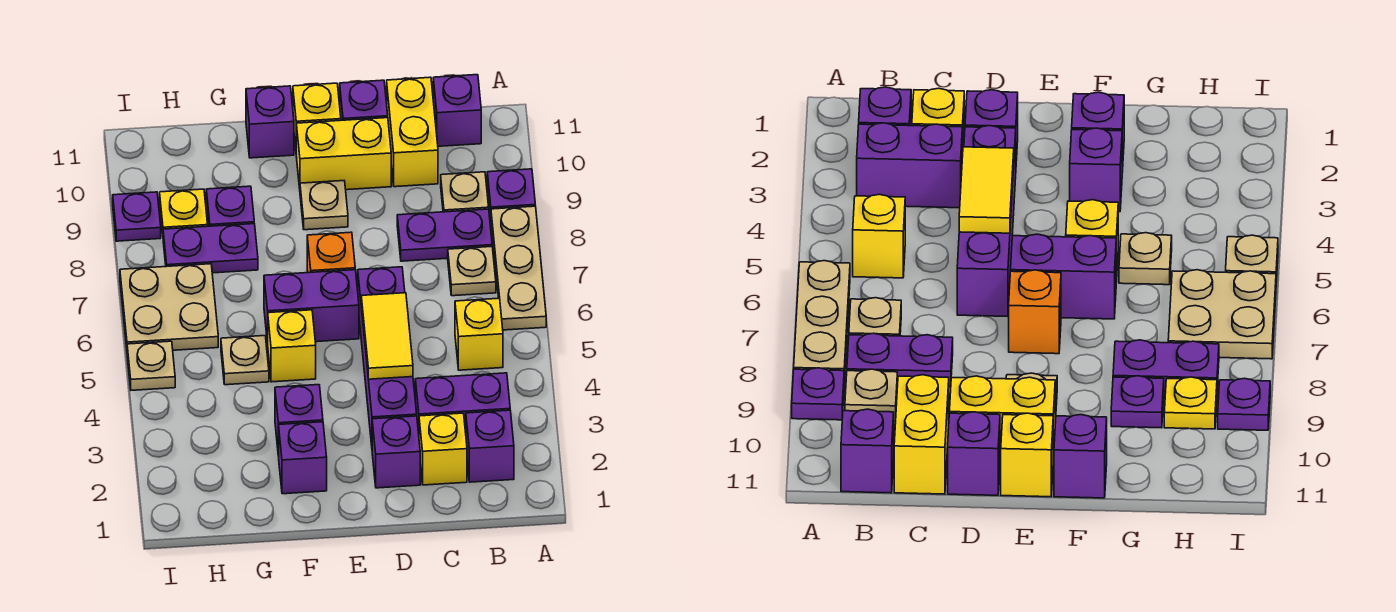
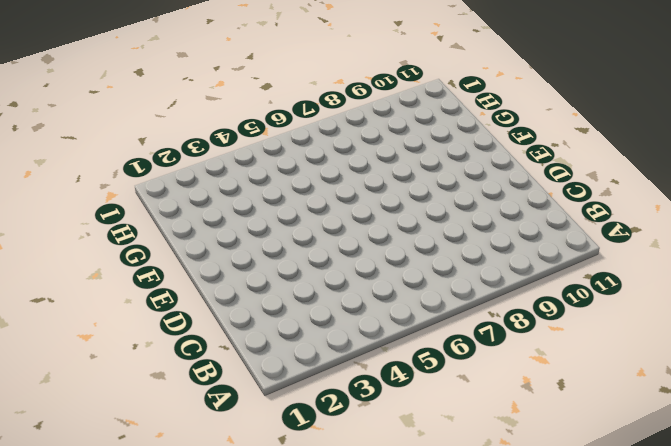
none -> tan 1x3 plate [491,206,546,330]
none -> purple 1x1 plate [487,169,535,215]
none -> purple 1x1 brick [466,410,514,482]
none -> purple 1x2 brick [415,373,510,433]

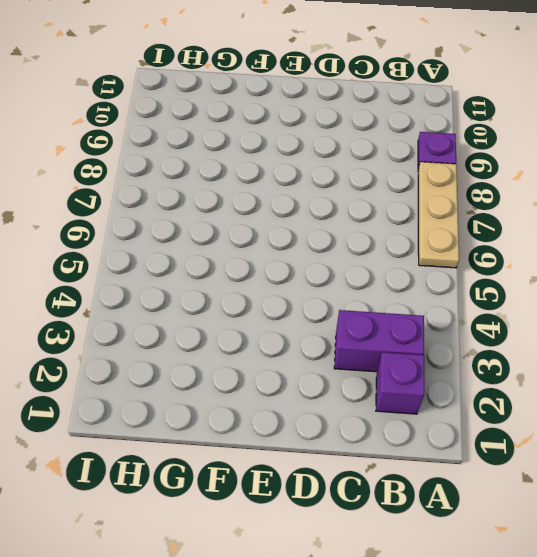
none -> yellow 1x1 brick [455,298,503,370]
none -> tan 1x1 plate [448,247,496,296]
none -> purple 1x2 plate [397,209,492,261]
none -> tan 1x1 plate [441,172,489,212]

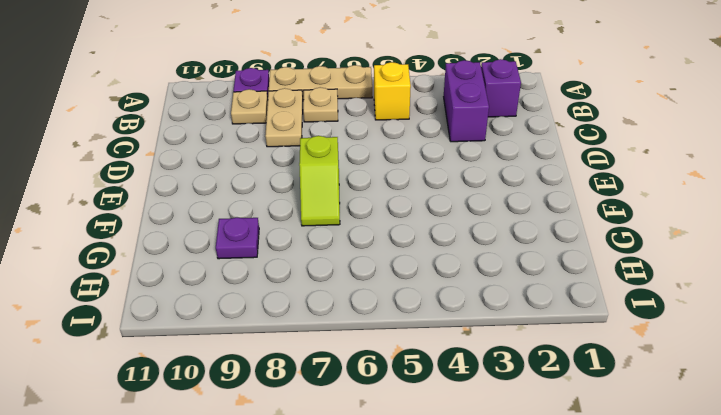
tan 1x2 plate [265,88,303,147] -> purple 1x2 plate [397,209,492,261]
lime 1x2 slope [299,136,340,226] -> orange 1x1 brick [307,232,355,273]
none -> purple 1x1 brick [433,75,481,146]
none -> yellow 1x1 brick [419,413,467,485]
none -> yellow 1x2 brick [387,77,438,187]
none -> purple 1x1 brick [372,416,420,488]

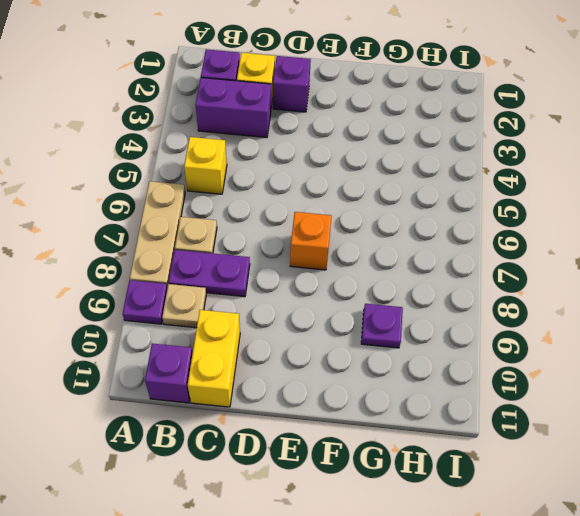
none -> purple 1x4 brick [358,267,417,445]
none -> yellow 1x2 brick [296,118,391,190]
none -> purple 1x1 brick [340,80,388,120]
none -> purple 1x2 brick [264,270,359,344]

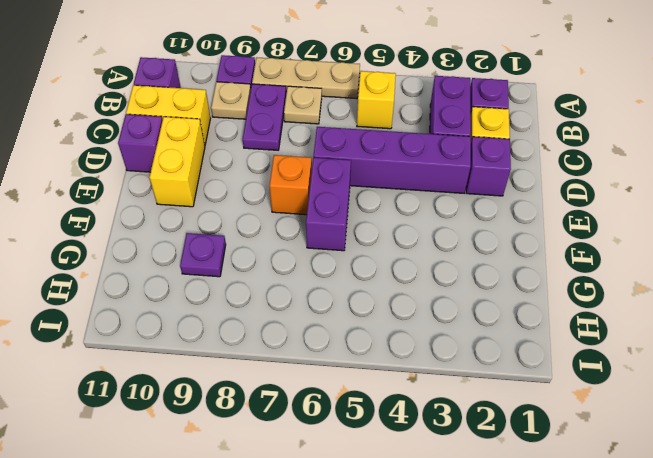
none -> tan 1x1 plate [300,181,348,230]
none -> yellow 1x1 brick [293,83,341,147]
none -> purple 1x1 brick [279,422,327,494]
none -> purple 1x1 brick [275,385,323,456]

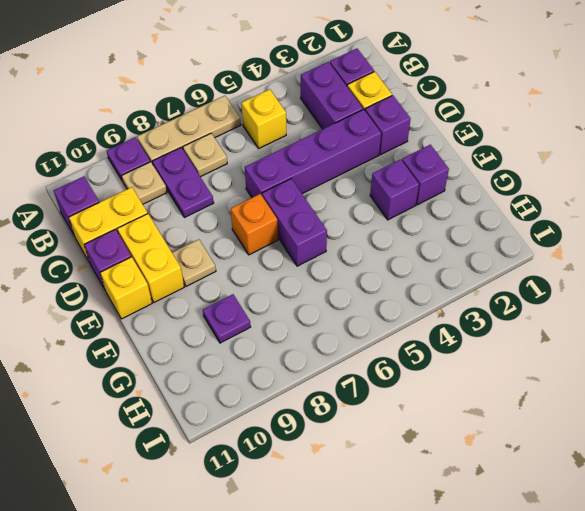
none -> yellow 1x1 brick [268,310,316,382]
none -> purple 1x1 brick [246,86,294,158]
none -> tan 1x1 plate [221,336,269,385]
none -> purple 1x2 plate [163,224,258,273]

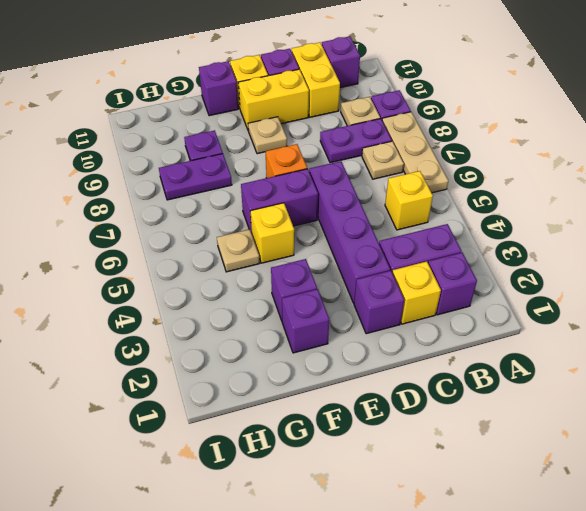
none -> tan 2x2 plate [120,264,218,350]
none -> yellow 1x1 plate [160,189,208,233]
none -> tan 1x1 plate [127,341,175,390]
none -> purple 1x1 plate [113,192,161,241]

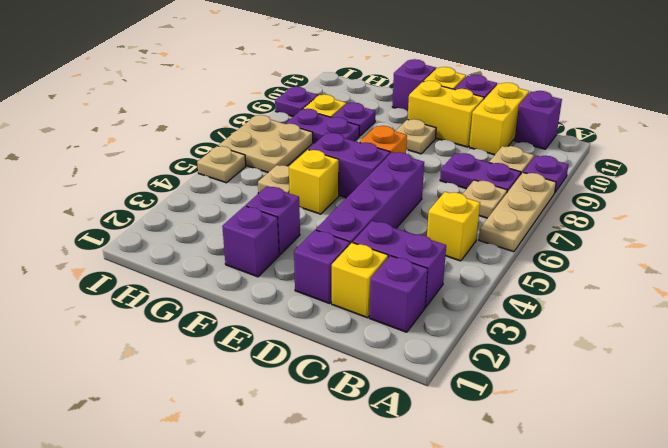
none -> yellow 1x2 tile [361,293,413,379]

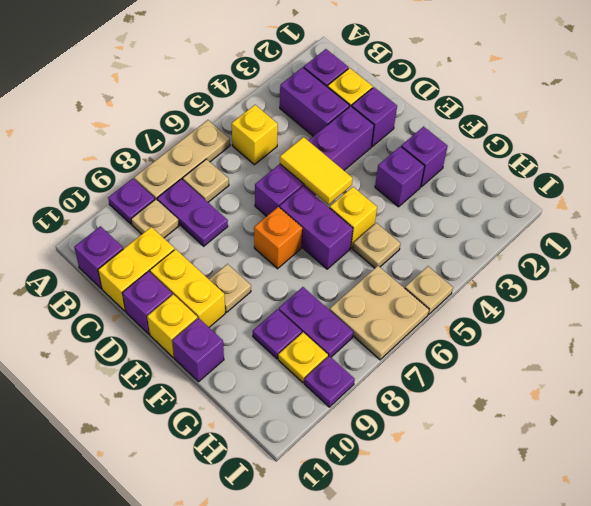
yellow 1x2 tile [280,137,353,205] -> yellow 1x2 tile turned to [361,293,413,379]

